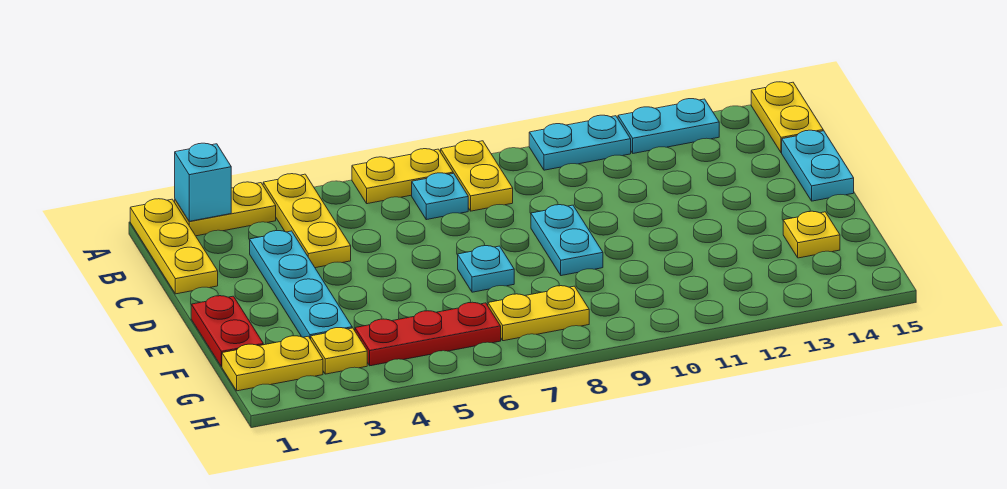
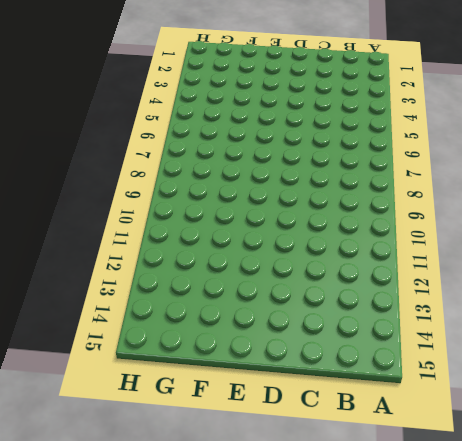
none -> yellow 1x3 plate [130,199,218,294]
none -> yellow 1x2 plate [175,182,276,236]
none -> yellow 1x3 plate [263,174,351,268]

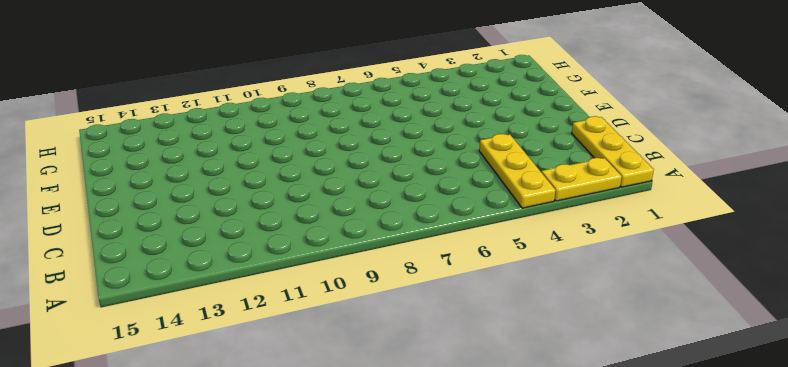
none -> yellow 1x2 plate [352,149,453,204]
none -> yellow 1x2 plate [441,140,513,211]
none -> cyan 1x2 plate [529,115,631,170]

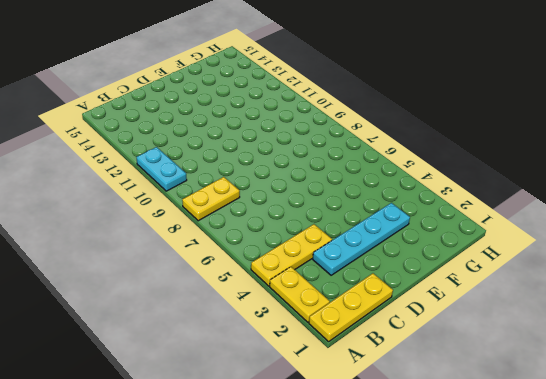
none -> yellow 1x2 plate [352,149,453,204]
none -> cyan 1x2 plate [618,99,719,153]
none -> yellow 1x2 plate [751,82,823,153]

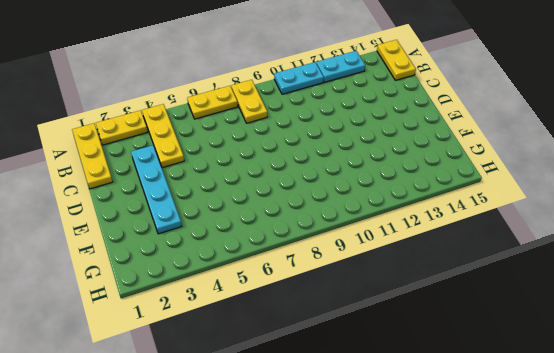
none -> cyan 1x1 plate [412,173,468,220]
none -> cyan 1x2 plate [782,130,854,201]
none -> cyan 1x2 plate [531,205,603,276]

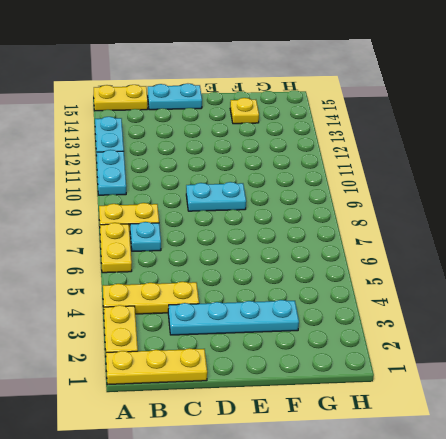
none -> red 1x2 plate [191,296,263,367]
none -> cyan 1x1 plate [458,245,514,292]
none -> yellow 1x2 plate [222,336,323,391]

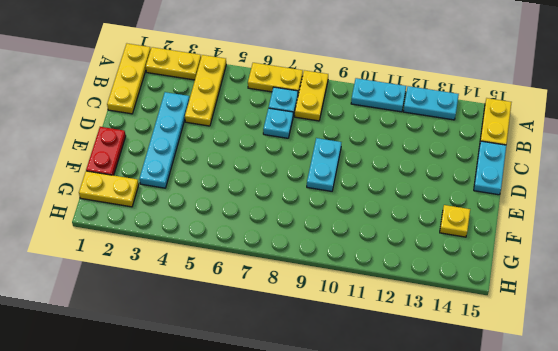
cyan 1x1 plate [263,108,293,138] -> cyan 1x1 plate moved to [458,245,514,292]
none -> yellow 1x1 plate [311,328,367,374]
none -> red 1x3 plate [355,302,501,366]
none -> yellow 1x2 plate [488,286,589,341]

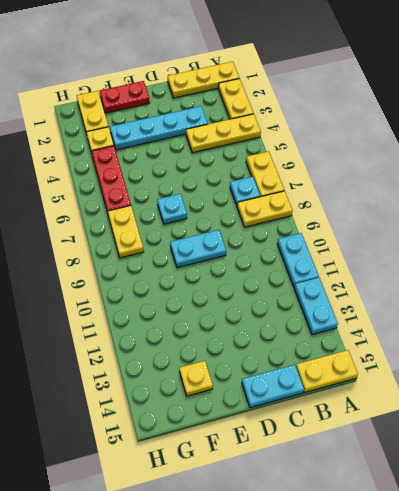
none -> cyan 1x1 brick [175,143,231,221]

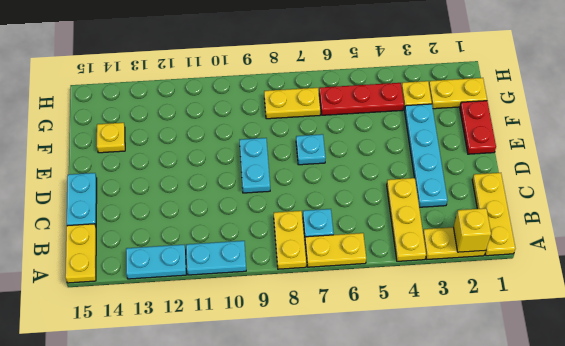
yellow 1x1 brick [454,208,491,252] -> cyan 1x1 brick [175,143,231,221]

